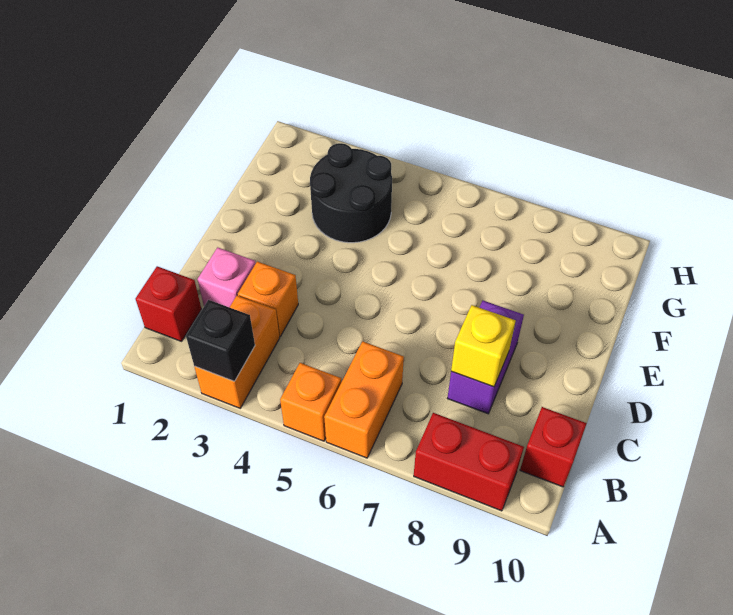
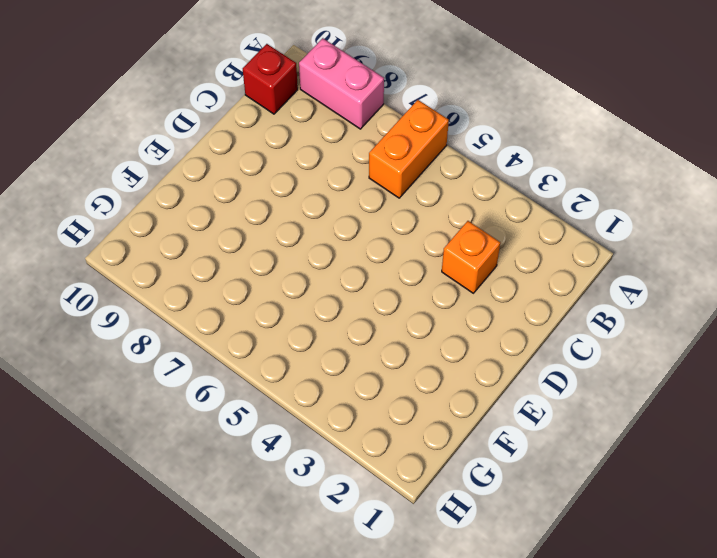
pink 1x2 brick [299,38,384,129] -> red 1x2 brick [414,413,524,511]
none -> orange 1x2 brick [194,296,280,408]
none -> orange 1x1 brick [280,363,341,441]
none -> red 1x1 brick [135,266,202,341]

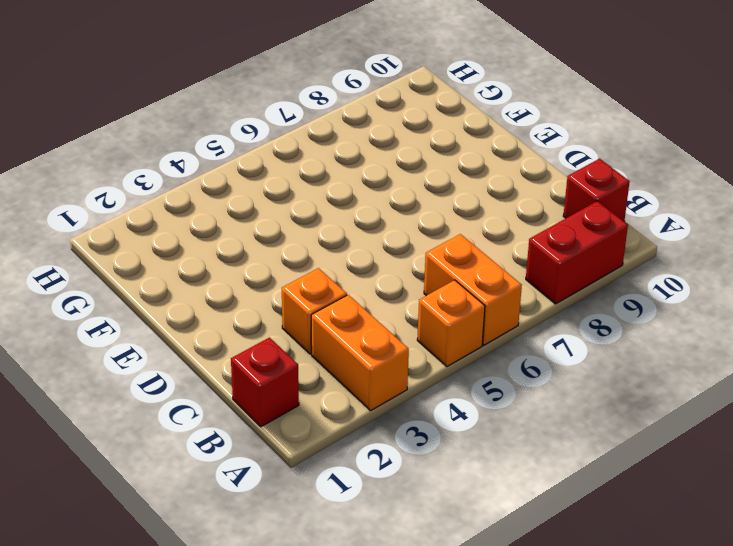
none -> pink 1x1 brick [198,247,256,307]
none -> purple 1x2 brick [447,301,524,414]
none -> black 2x2 round brick [310,143,392,243]

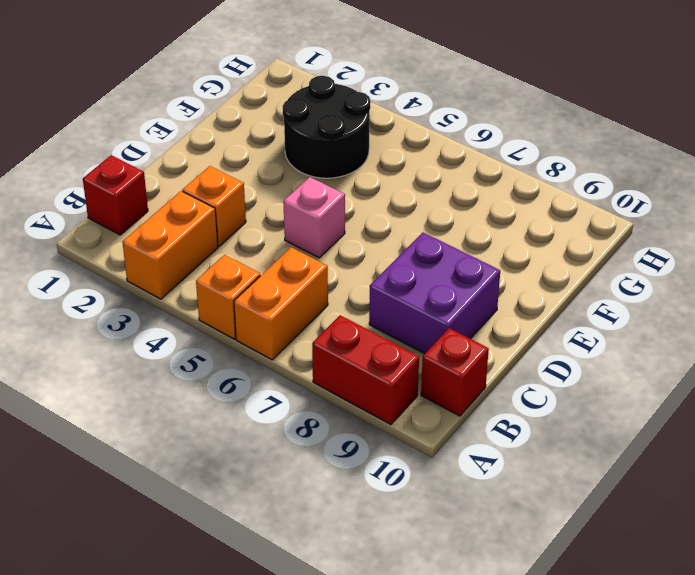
purple 2x2 brick [369,233,500,354] -> purple 1x2 brick [447,301,524,414]
pink 1x1 brick [283,177,345,258] -> pink 1x1 brick moved to [198,247,256,307]
none -> black 1x1 brick [186,300,255,381]
none -> yellow 1x1 brick [451,305,516,387]

